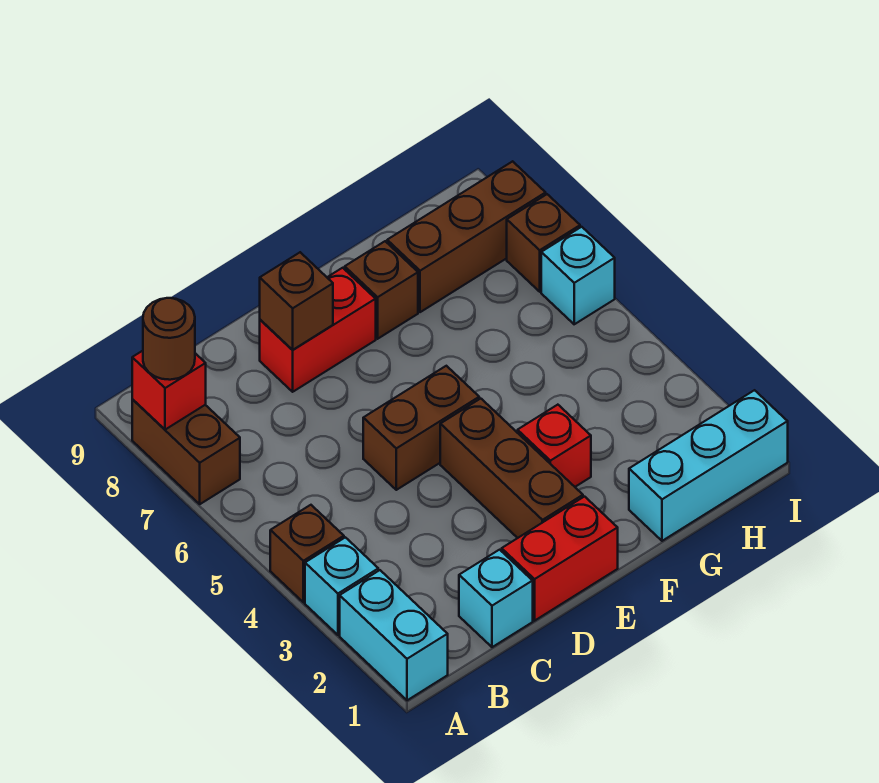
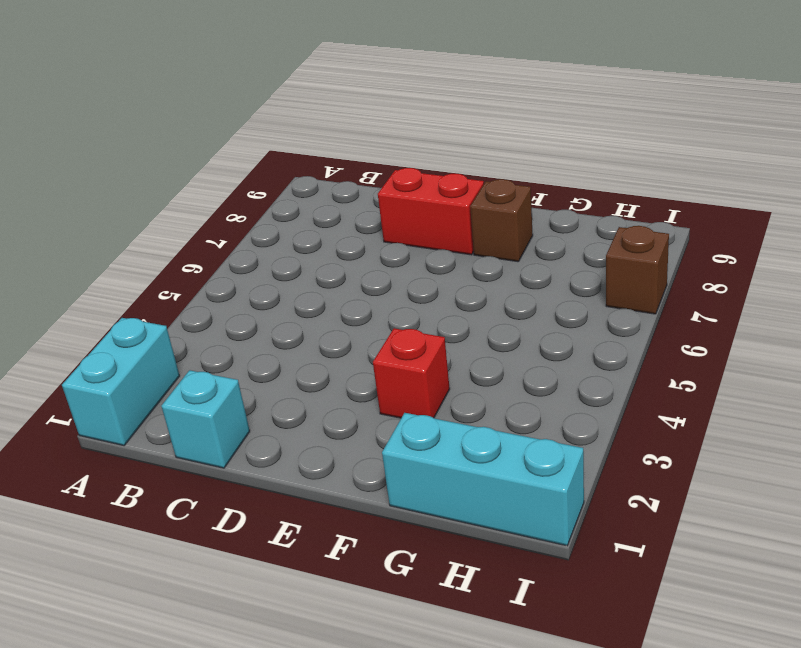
none -> cyan 1x1 brick [305,537,378,635]
none -> brown 1x1 brick [270,505,344,602]
none -> brown 1x2 brick [132,399,240,504]

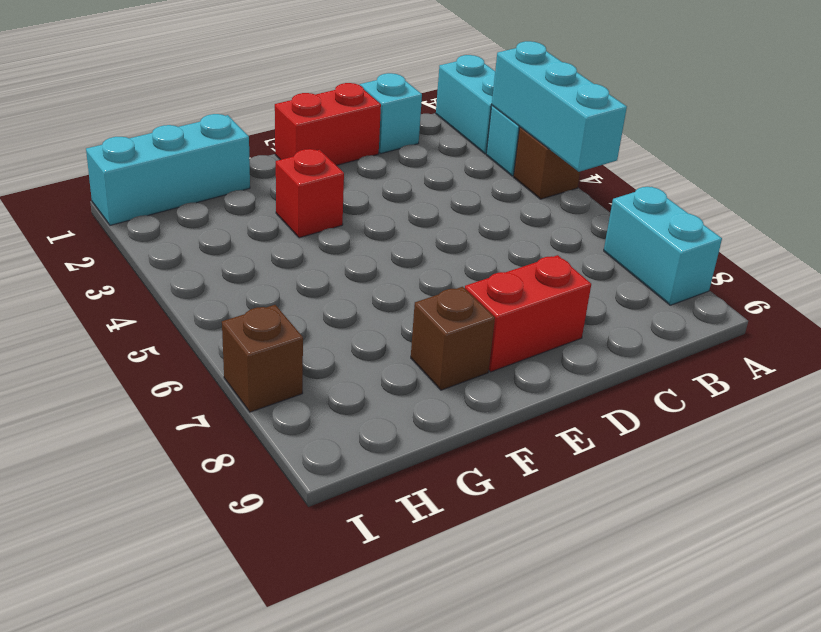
cyan 1x3 brick [492,41,627,172] -> none
cyan 1x2 brick [604,187,722,305] -> brown 1x2 brick [132,399,240,504]
none -> brown 1x2 brick [363,366,479,490]
none -> brown 1x3 brick [440,399,583,538]
none -> brown 1x3 brick [387,161,546,312]

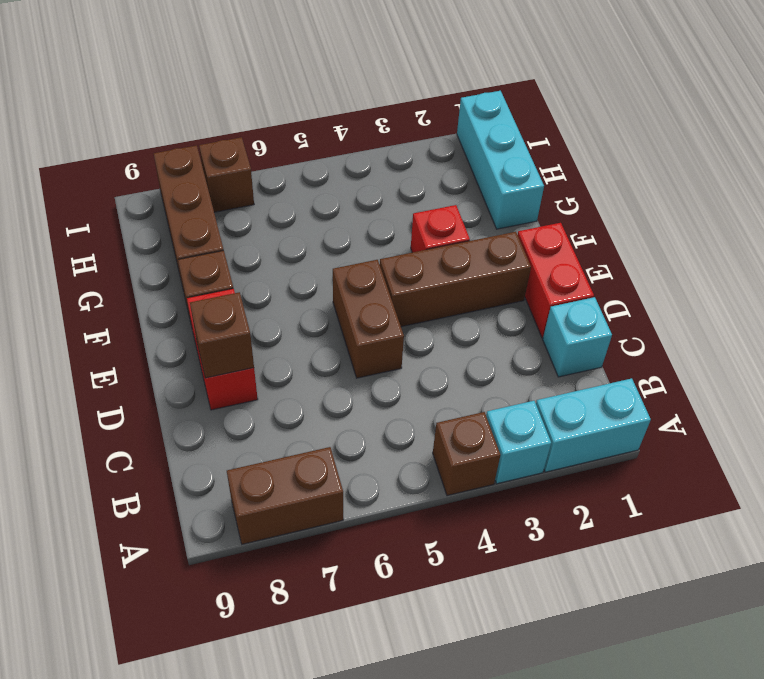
none -> cyan 1x1 brick [541,227,615,324]
none -> red 1x1 brick [132,351,206,430]
none -> brown 1x1 round brick [143,298,195,380]

